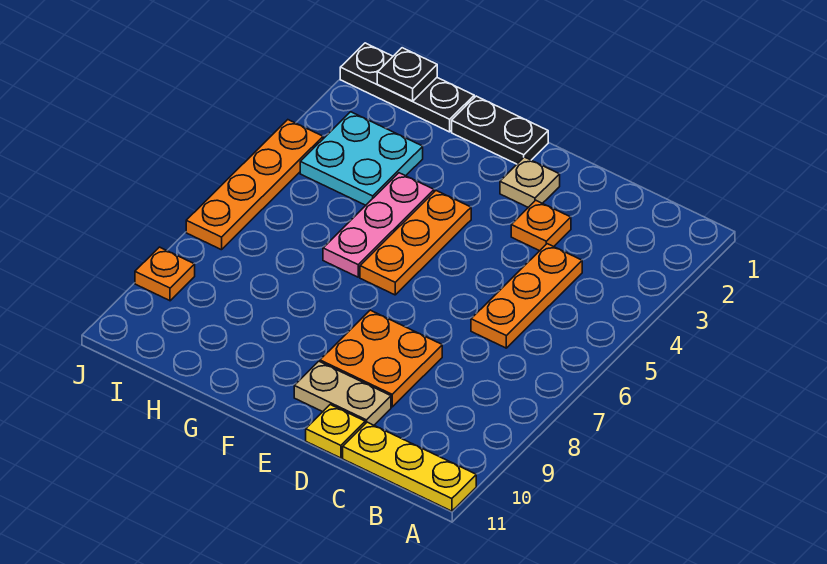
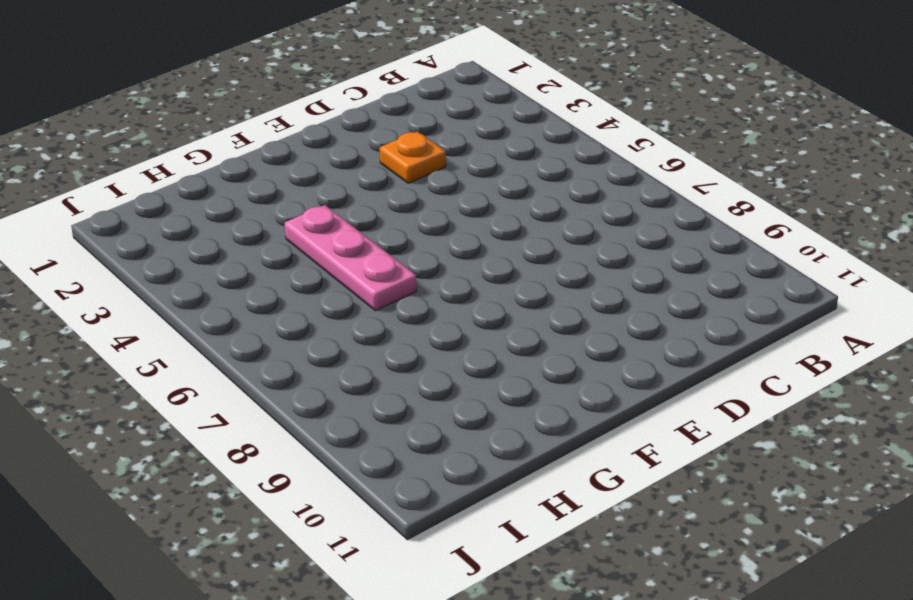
none -> yellow 1x3 plate [343,422,476,511]
none -> orange 1x3 plate [471,244,582,348]
none -> orange 2x2 plate [320,310,442,407]

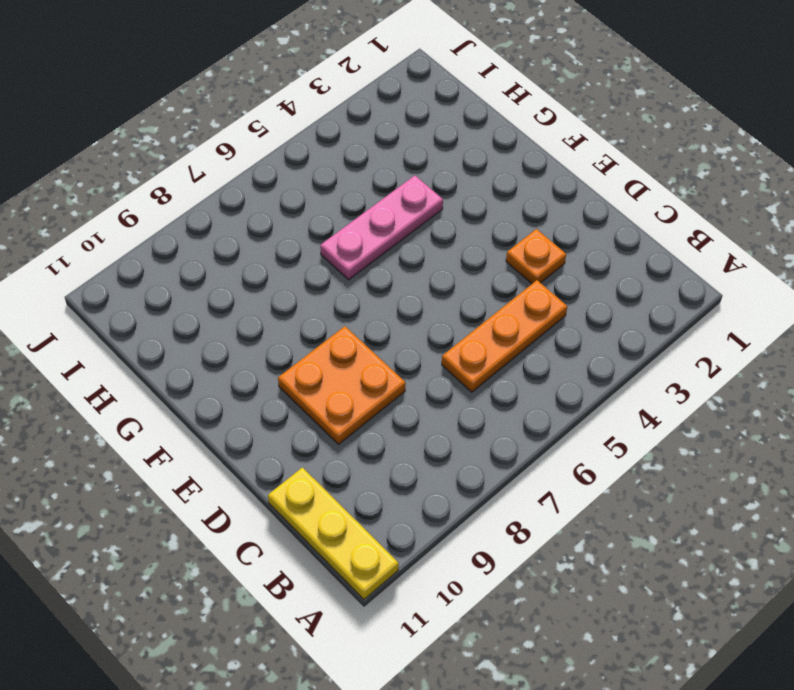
none -> tan 1x2 plate [294,361,391,425]
none -> yellow 1x1 plate [306,405,365,458]
none -> tan 1x1 plate [500,157,560,207]

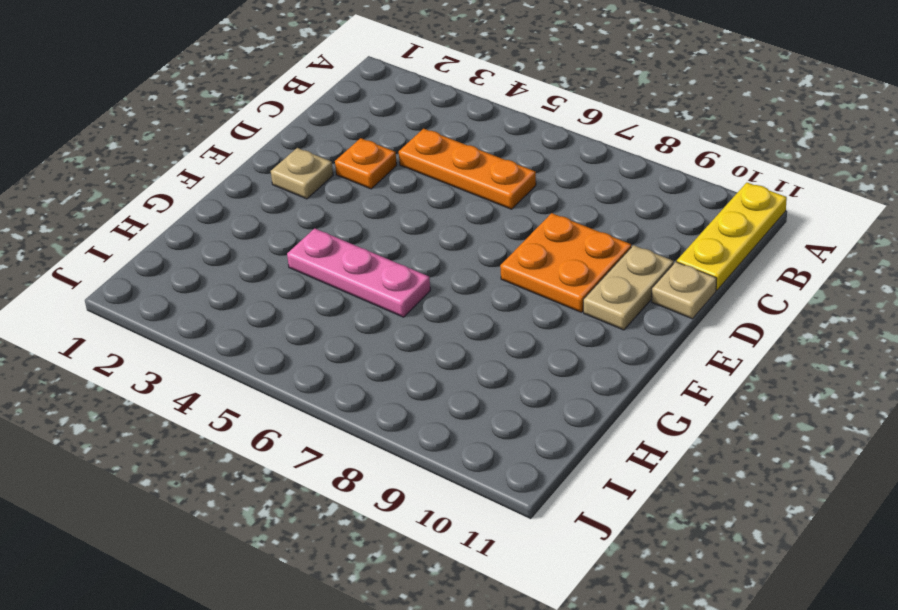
tan 1x1 plate [652,262,717,319] -> yellow 1x1 plate [306,405,365,458]
none -> black 1x2 plate [452,96,548,164]
none -> orange 1x3 plate [360,191,471,295]
none -> black 1x3 plate [340,43,474,132]

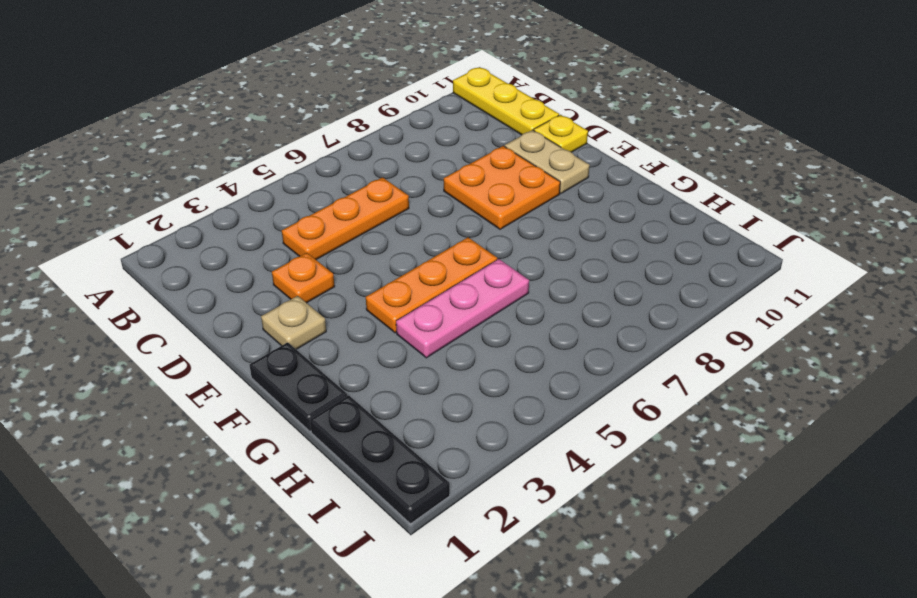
none -> cyan 2x2 plate [300,112,423,205]
none -> orange 1x4 plate [186,120,323,250]
none -> orange 1x1 plate [135,247,195,301]

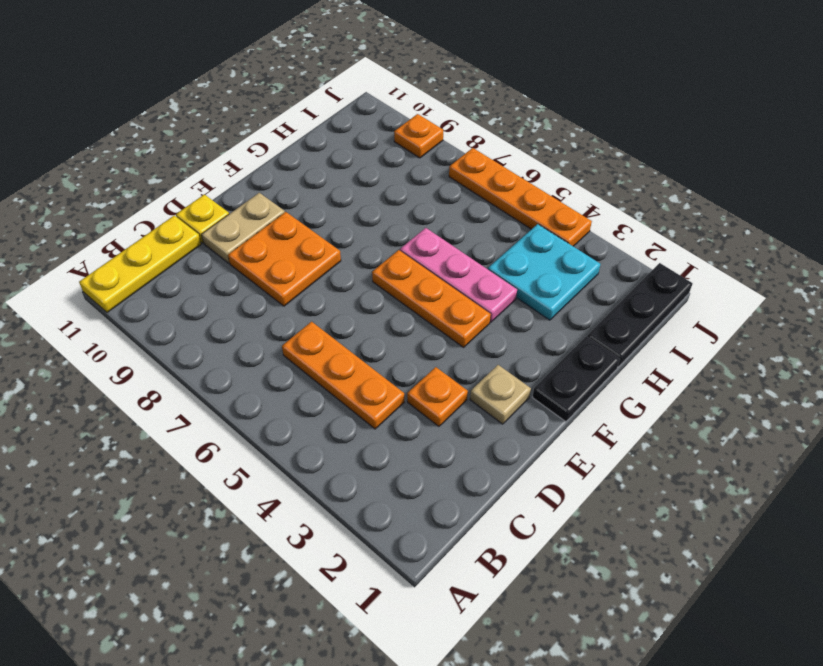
none -> black 1x1 plate [377,48,437,101]

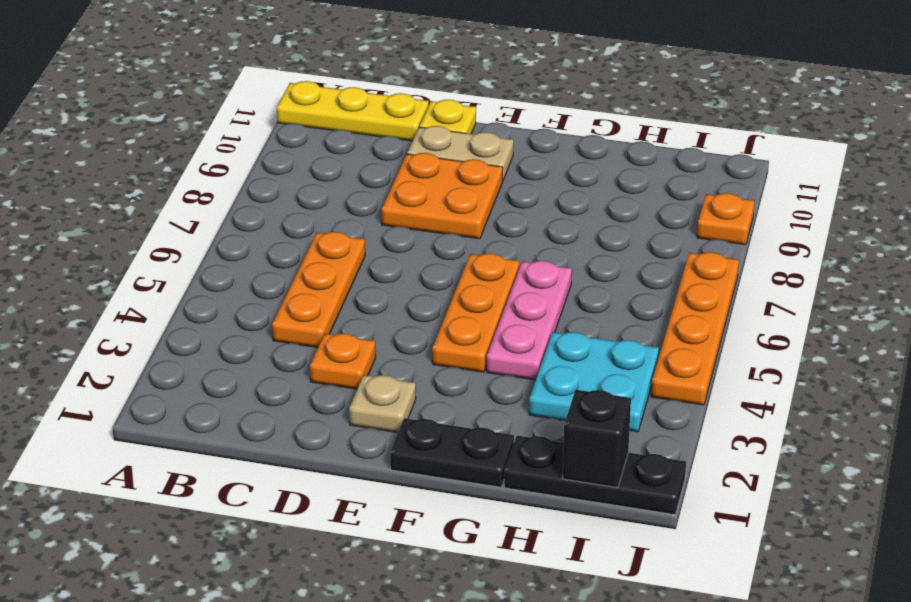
black 1x1 brick [562,390,631,488] -> black 1x1 plate [377,48,437,101]

